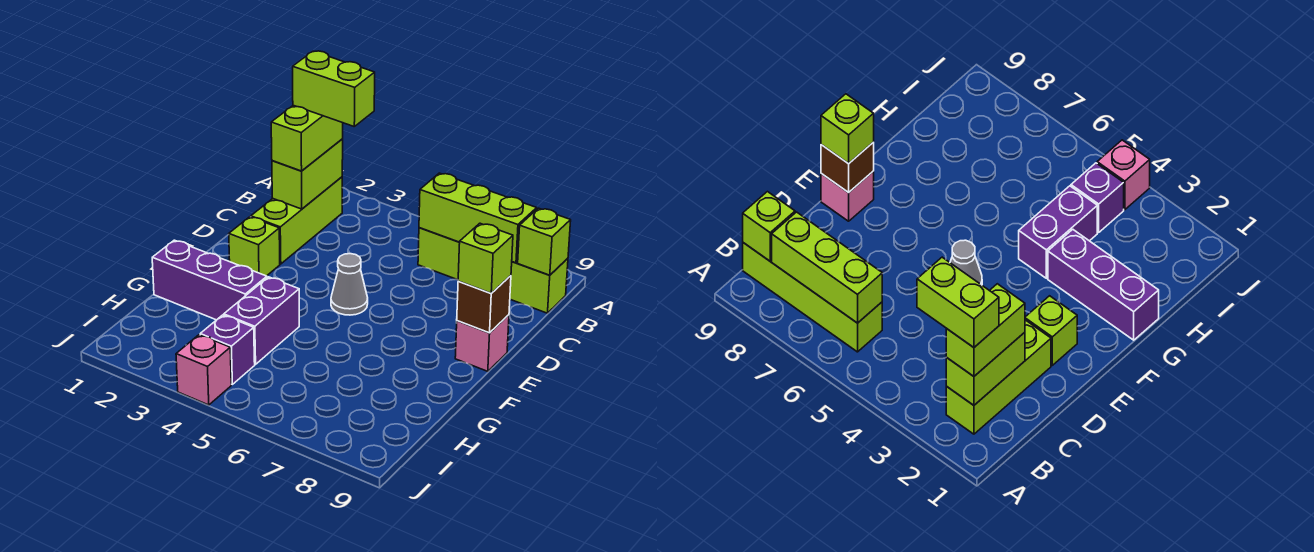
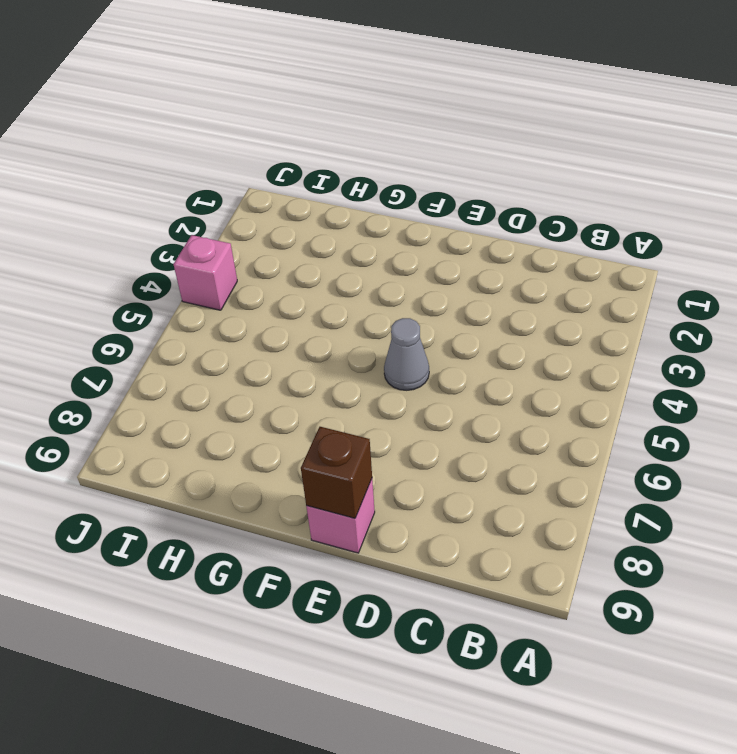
none -> lime 1x3 brick [251,177,342,264]
none -> lime 1x4 brick [418,228,568,313]
none -> lime 1x1 brick [229,217,280,276]

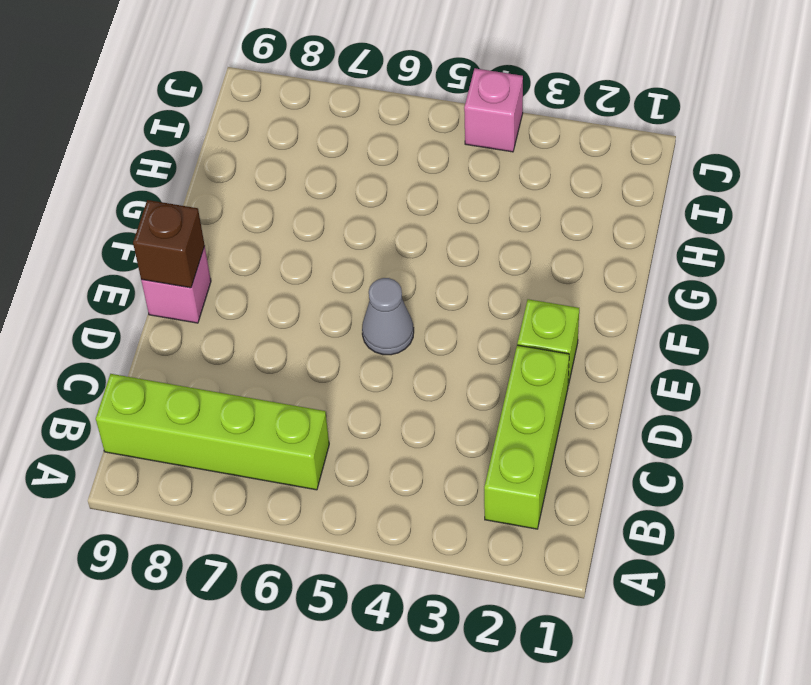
none -> purple 1x3 brick [152,240,267,320]
none -> purple 1x2 brick [224,277,299,364]
none -> purple 1x1 brick [200,315,255,384]

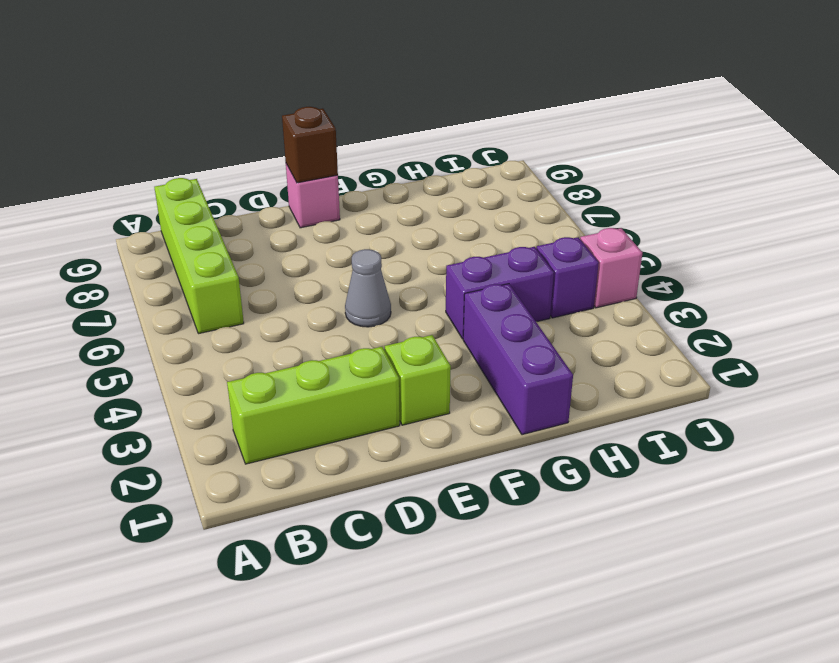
none -> lime 1x2 brick [272,139,343,209]
none -> lime 1x3 brick [419,173,537,263]
none -> lime 1x1 brick [518,208,571,275]

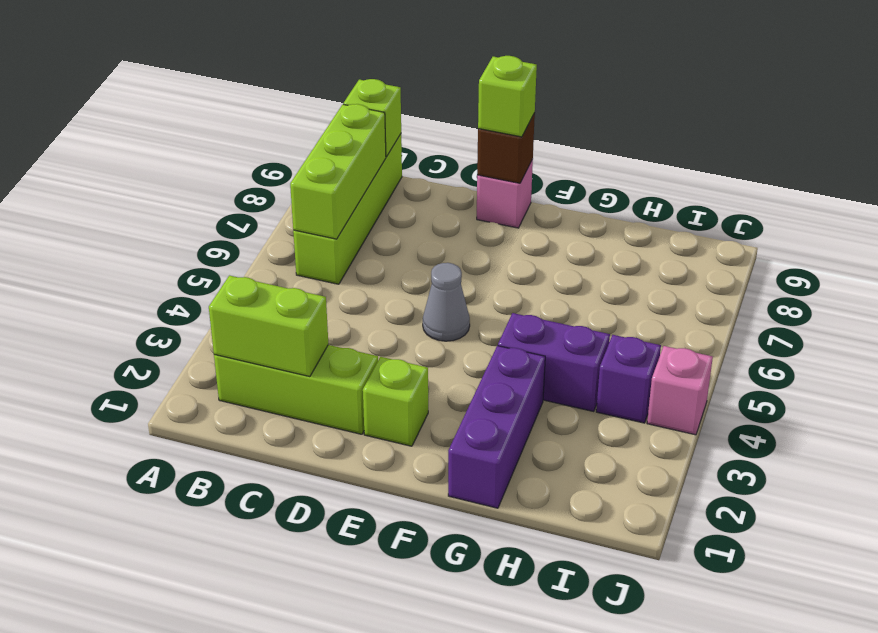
none -> lime 1x2 brick [271,105,343,171]
none -> lime 1x2 brick [293,51,375,126]

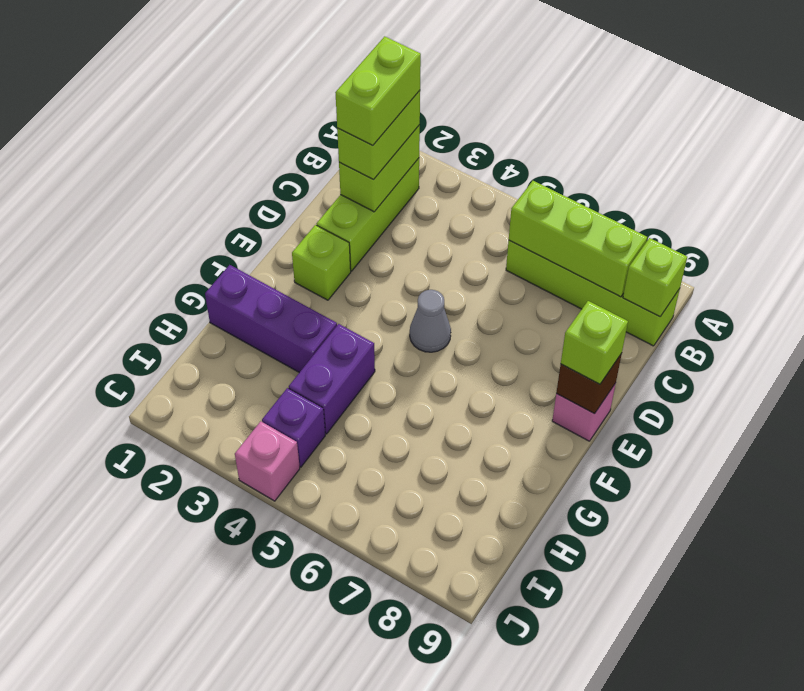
lime 1x2 brick [335,36,421,146] -> lime 1x2 brick turned to [293,51,375,126]

